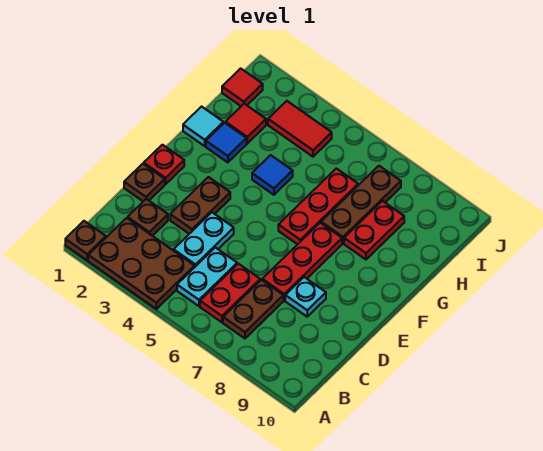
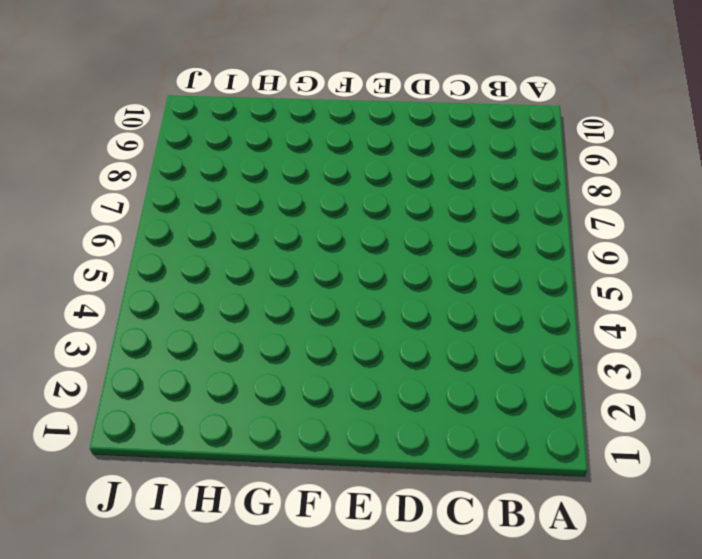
none -> brown 1x1 plate [65,221,106,260]
none -> brown 2x3 plate [88,218,195,309]
none -> cyan 1x2 plate [177,247,237,306]

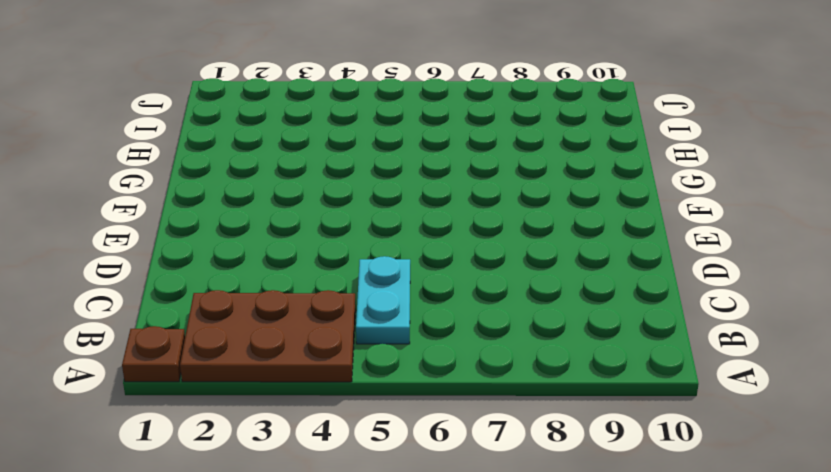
none -> red 1x2 plate [200,264,260,322]
none -> brown 1x2 plate [223,280,283,338]
none -> brown 1x1 plate [128,199,168,236]

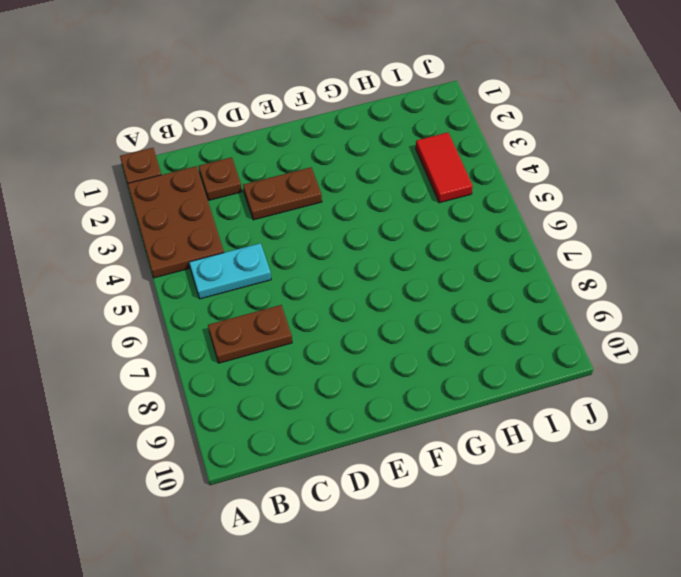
none -> red 1x2 plate [200,264,260,322]
none -> cyan 1x2 plate [174,212,234,267]
none -> brown 1x1 plate [124,164,165,201]

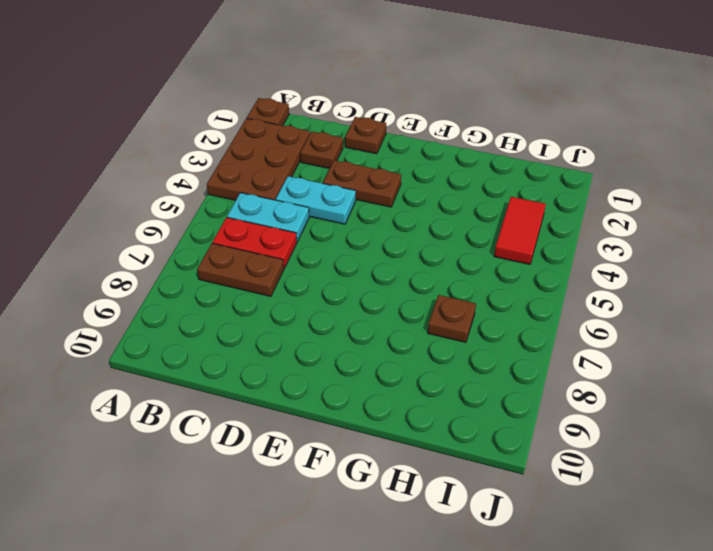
brown 1x1 plate [428,295,476,342] -> brown 1x3 plate [321,166,401,243]
none -> red 1x3 plate [262,223,342,300]
none -> cyan 1x1 plate [285,277,326,317]
none -> red 1x1 plate [144,145,184,184]

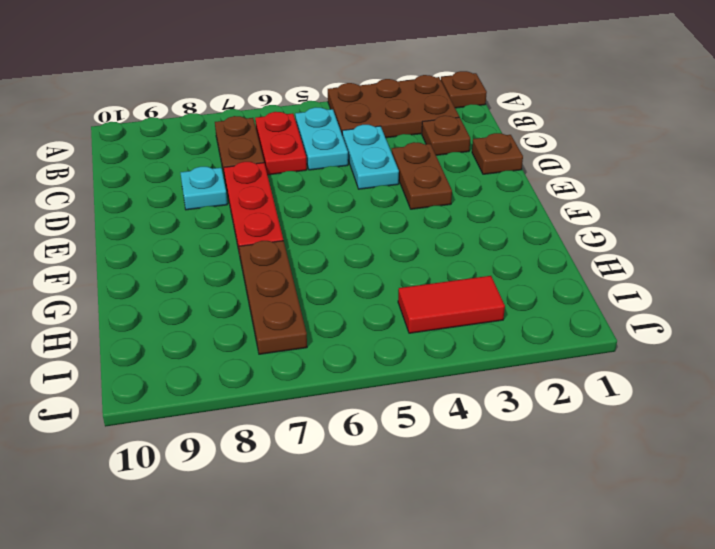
none -> red 1x1 plate [144,145,184,184]
none -> red 1x3 plate [278,168,358,244]
none -> cyan 1x1 tile [183,107,223,146]

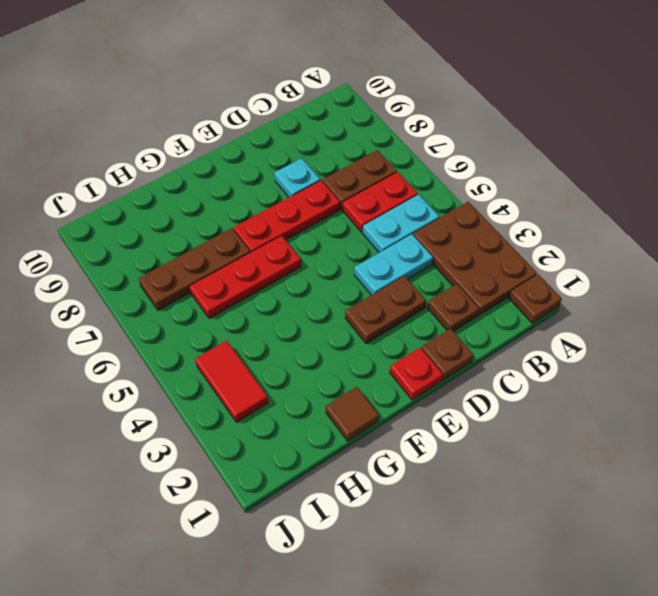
brown 1x1 tile [326,387,379,441] -> cyan 1x1 tile [183,107,223,146]
none -> blue 1x1 tile [206,123,247,162]
none -> blue 1x1 tile [252,155,293,195]
none -> red 1x2 plate [344,201,404,259]

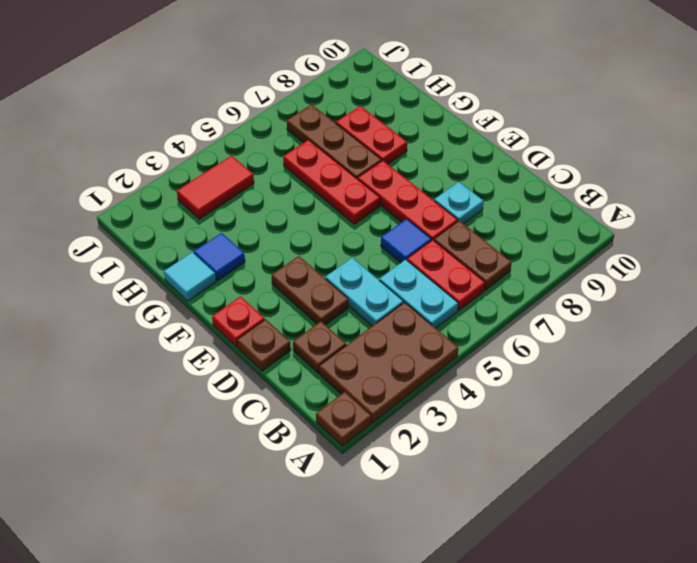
blue 1x1 tile [381,219,431,263] -> blue 1x1 tile moved to [252,155,293,195]
none -> red 1x1 tile [226,104,266,143]
none -> red 1x1 tile [222,68,263,106]

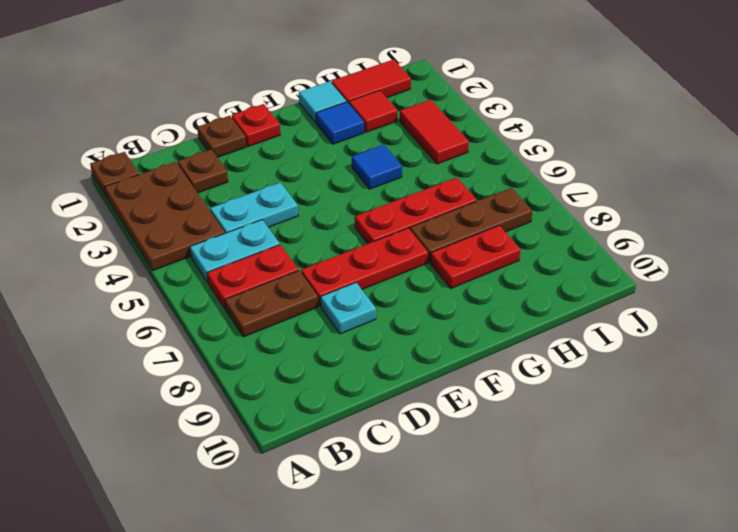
red 1x2 tile [332,59,411,103] -> red 1x1 tile [222,68,263,106]
none -> brown 1x2 plate [170,177,230,234]

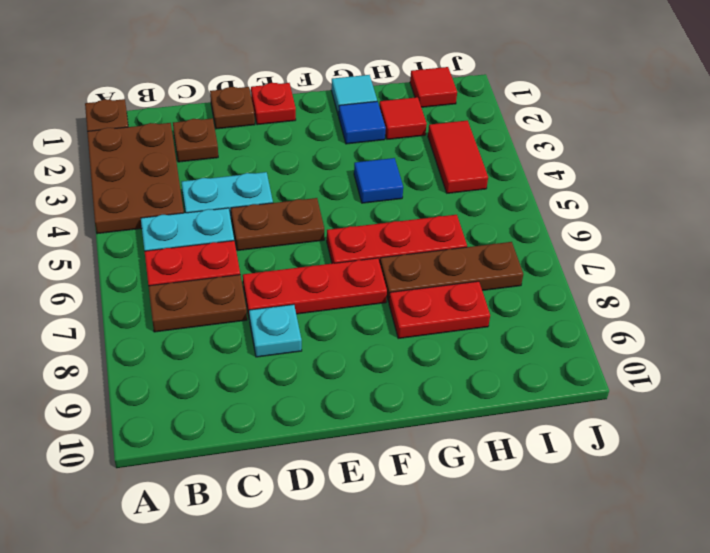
brown 1x2 plate [231,198,324,251] -> brown 1x2 plate moved to [170,177,230,234]

